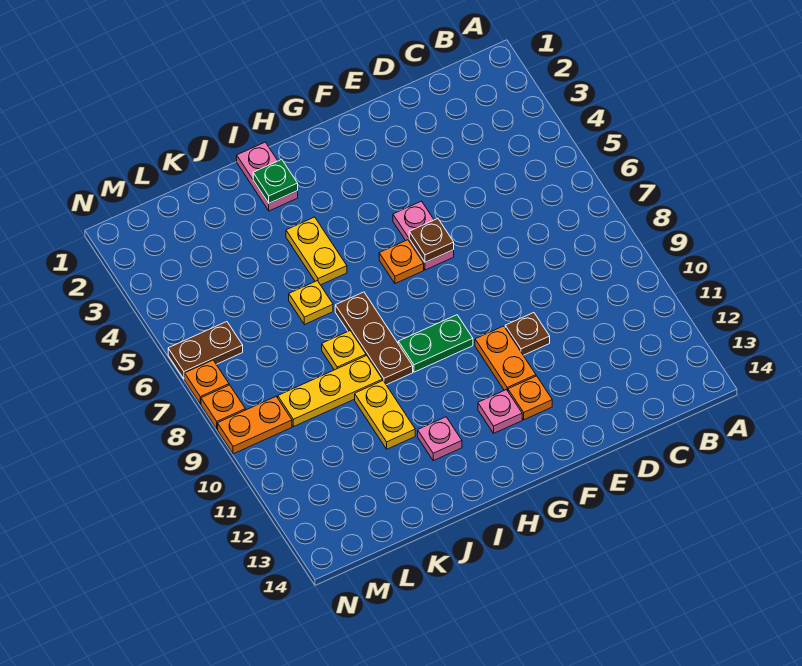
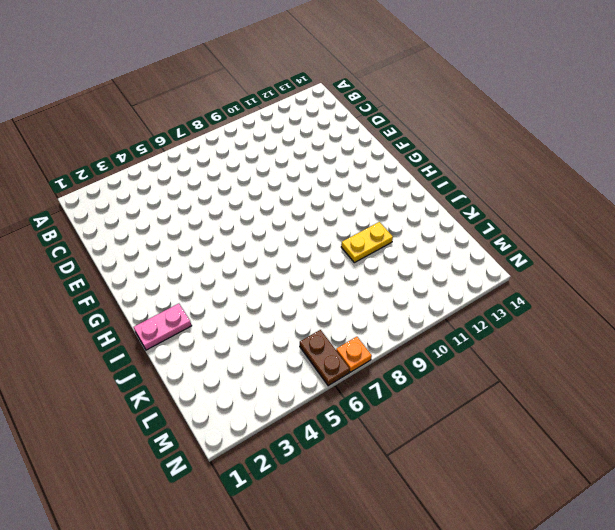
none -> brown 1x1 plate [505,313,550,355]
none -> pink 1x2 plate [393,201,454,270]
none -> orange 1x2 plate [475,326,536,391]

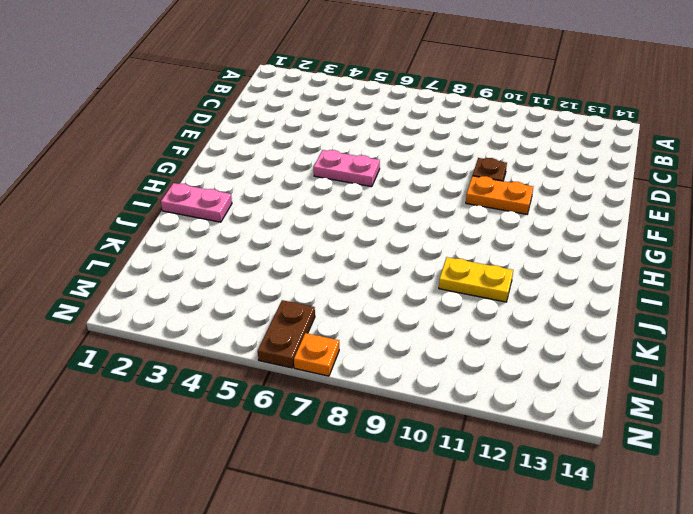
none -> orange 1x1 plate [508,376,552,420]
none -> orange 1x1 plate [379,240,424,284]
none -> green 1x2 plate [398,315,473,372]

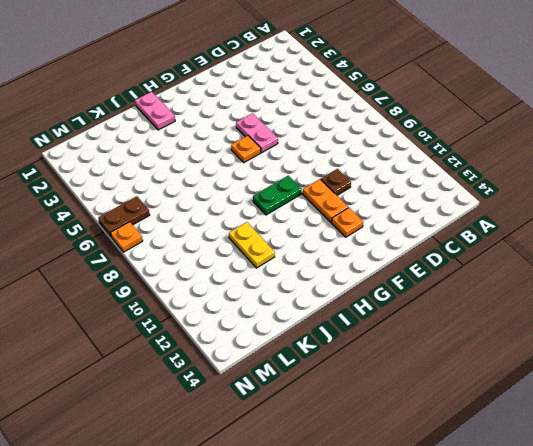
none -> pink 1x1 plate [478,390,522,433]
none -> yellow 1x2 plate [286,217,347,285]
none -> brown 1x3 plate [335,292,413,385]

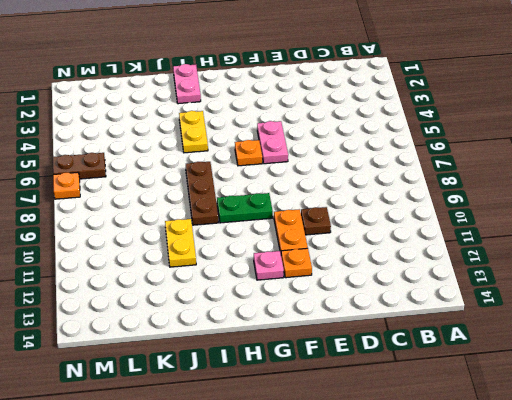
none -> pink 1x1 plate [418,417,462,461]
none -> yellow 1x1 plate [289,281,333,325]
none -> yellow 1x1 plate [322,331,366,370]

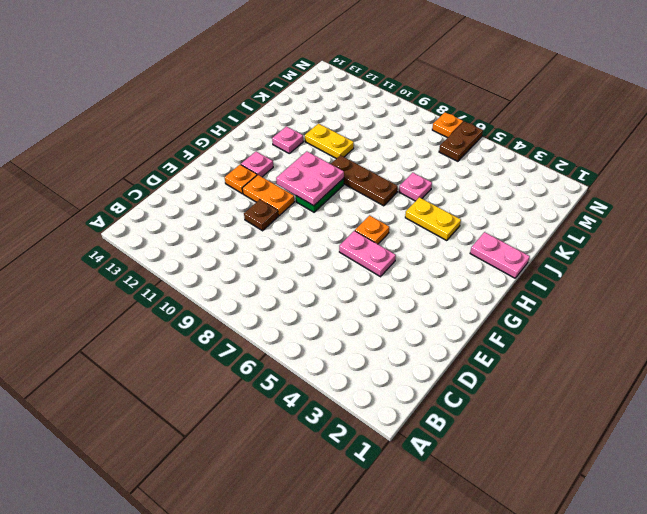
pink 2x2 plate [276,151,344,206] -> none
pink 1x1 plate [399,173,432,201] -> yellow 1x1 plate [289,281,333,325]
none -> yellow 1x1 plate [322,331,366,370]
none -> yellow 1x3 plate [278,356,382,427]
none -> orange 1x2 plate [218,397,292,454]

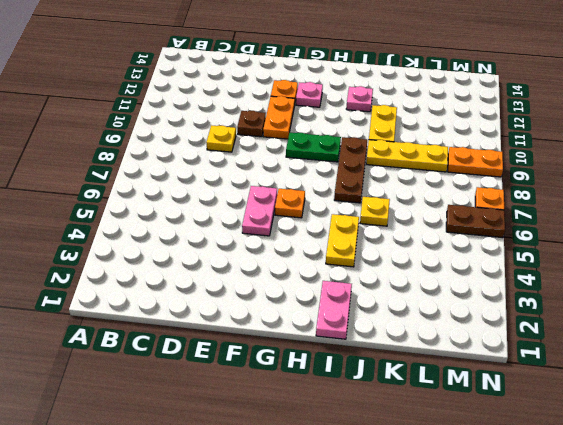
yellow 1x1 plate [206,125,236,152] -> yellow 1x1 plate moved to [322,331,366,370]
none -> orange 1x1 plate [201,385,245,429]
none -> brown 1x1 plate [409,218,454,262]
none -> green 1x1 plate [253,159,298,203]

